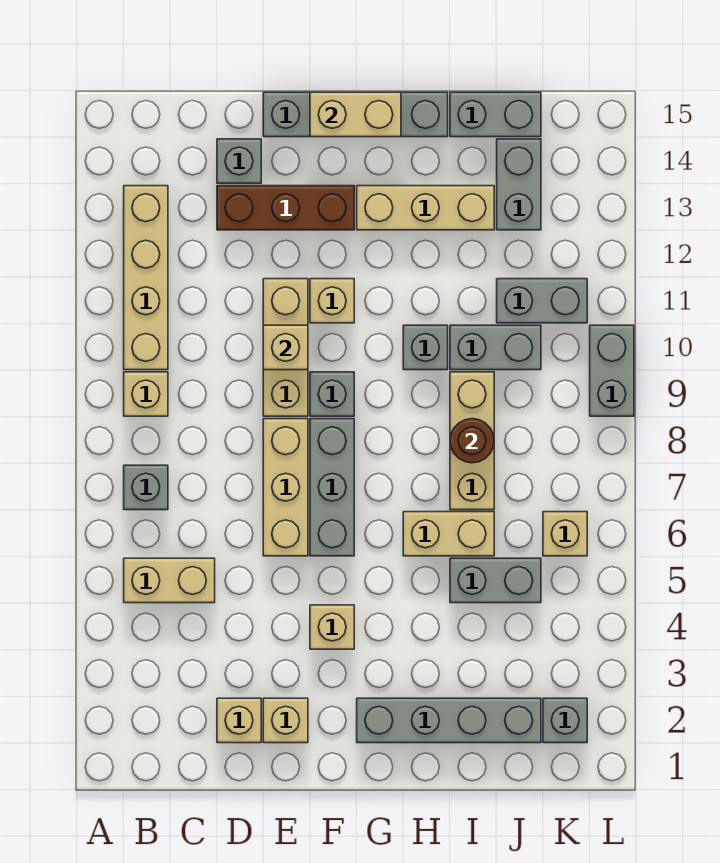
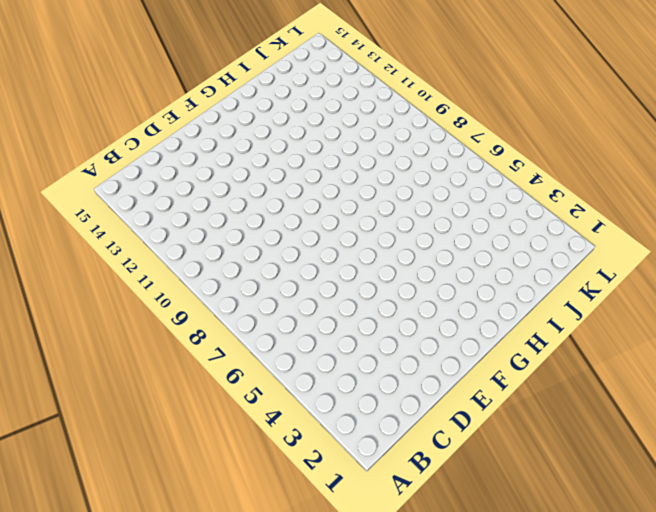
none -> tan 1x2 brick [124,558,215,603]
none -> grey 1x1 brick [124,465,168,510]
none -> tan 1x1 brick [124,372,168,416]
none -> tan 1x4 brick [124,186,168,370]

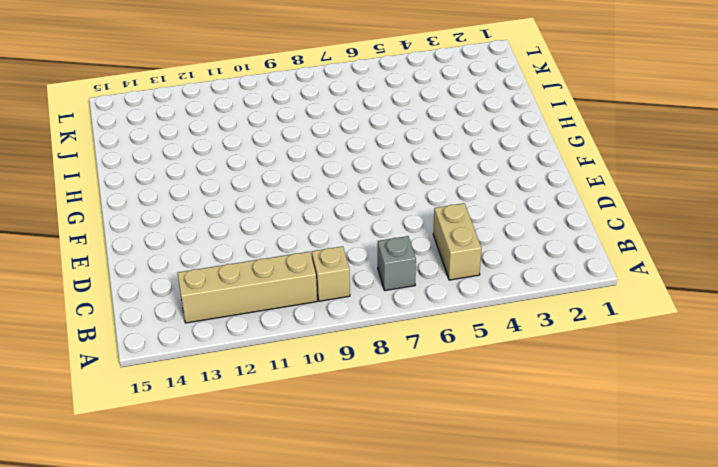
none -> tan 1x1 brick [217,698,261,743]
none -> brown 1x3 brick [217,186,354,230]
none -> grey 1x1 brick [217,139,261,183]
none -> tan 1x1 brick [263,698,308,743]

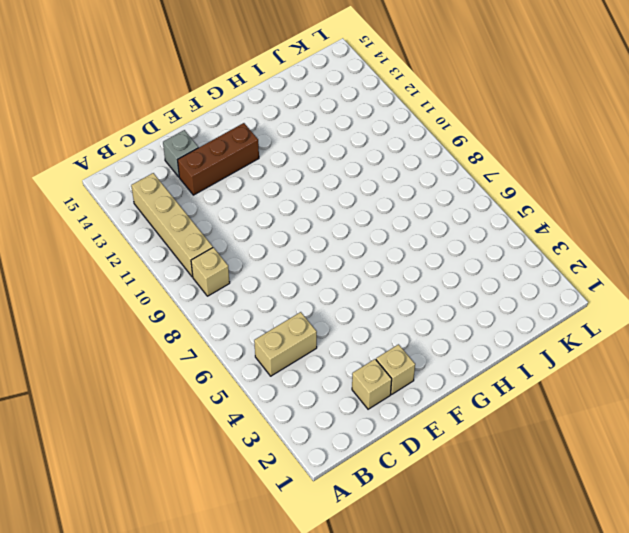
none -> grey 1x1 brick [124,465,168,510]
none -> tan 1x3 brick [263,419,308,556]
none -> tan 1x3 brick [263,279,308,416]
none -> grey 1x4 brick [263,92,448,137]

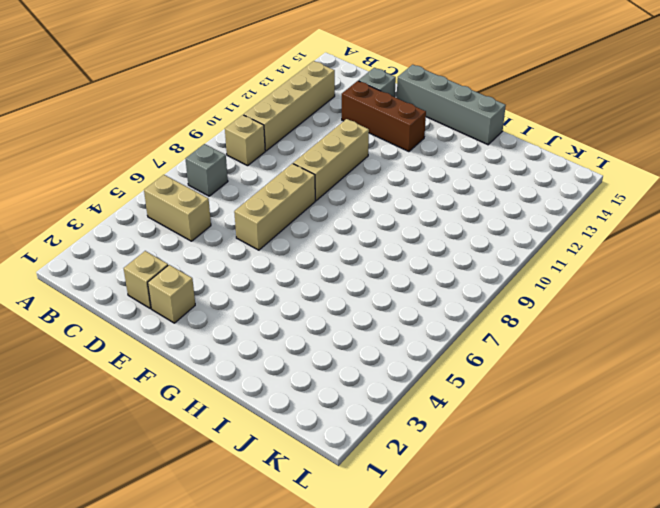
none -> tan 1x1 brick [310,605,354,649]
none -> grey 1x3 brick [310,419,354,556]
none -> grey 1x1 brick [310,372,354,416]
none -> tan 1x1 brick [310,279,354,323]

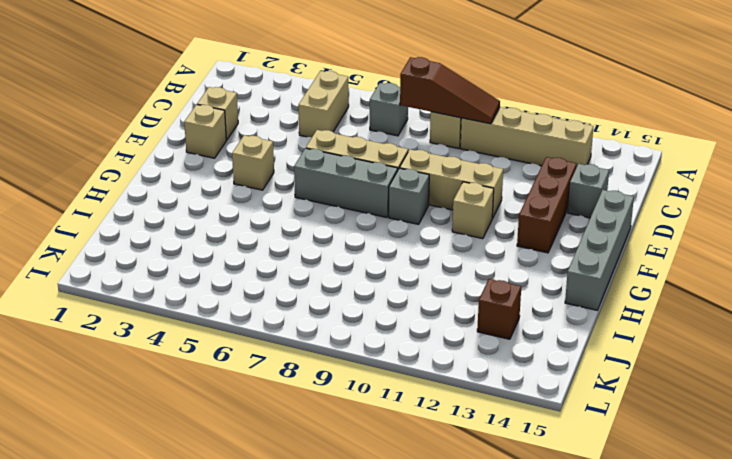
brown 1x3 slope [400,57,500,124] -> none
brown 1x1 brick [477,279,521,339] -> grey 1x2 brick [497,139,541,230]
none -> grey 1x4 brick [357,698,541,743]
none -> tan 1x3 brick [357,186,494,230]
none -> tan 1x2 brick [403,512,494,556]
none -> grey 1x1 brick [403,325,448,370]

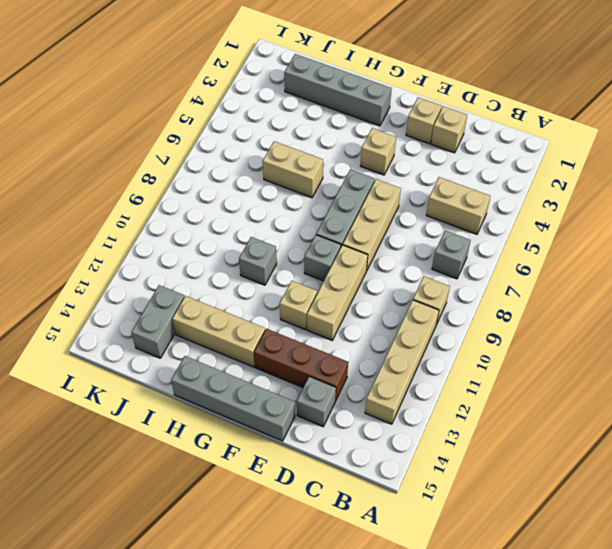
none -> grey 1x2 brick [450,558,541,603]
none -> tan 1x3 brick [450,372,494,510]
none -> grey 1x2 brick [450,325,541,370]
none -> grey 1x2 brick [450,92,541,137]

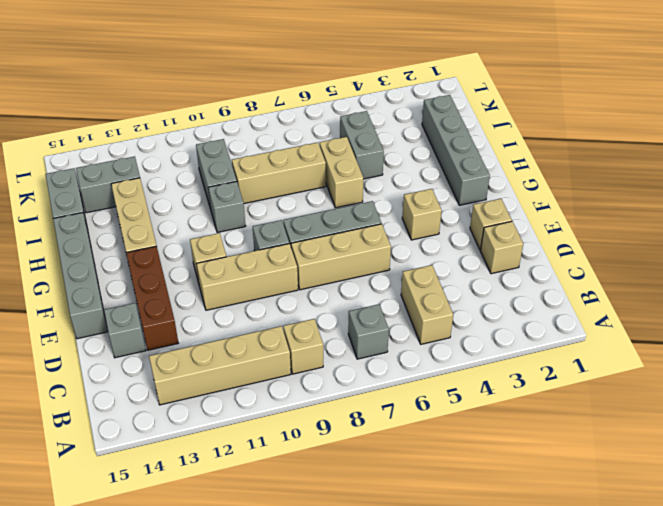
none -> grey 1x2 brick [497,279,587,323]
none -> grey 1x1 brick [543,698,587,743]
none -> tan 1x1 brick [543,512,587,556]
none -> grey 1x2 brick [590,325,634,416]

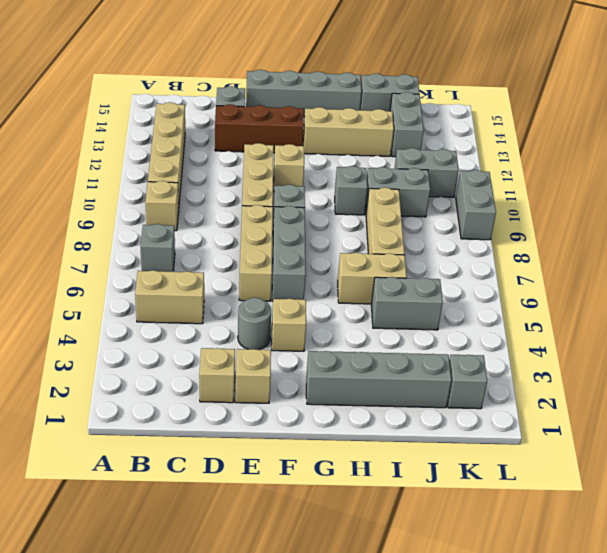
grey 1x1 round brick [238,298,271,350] -> none
none -> tan 1x1 brick [543,512,587,556]
none -> tan 1x1 brick [263,325,308,370]
none -> tan 1x2 brick [310,92,401,137]
none -> brown 1x1 round brick [450,419,494,463]

